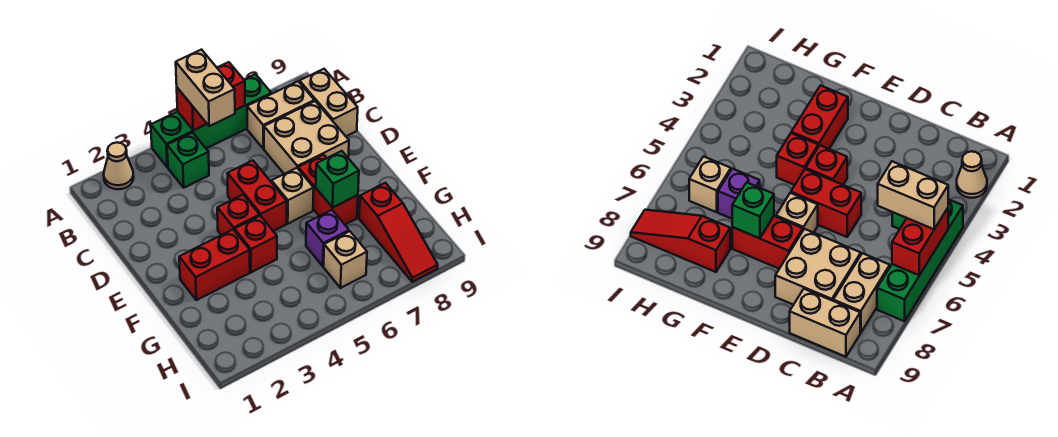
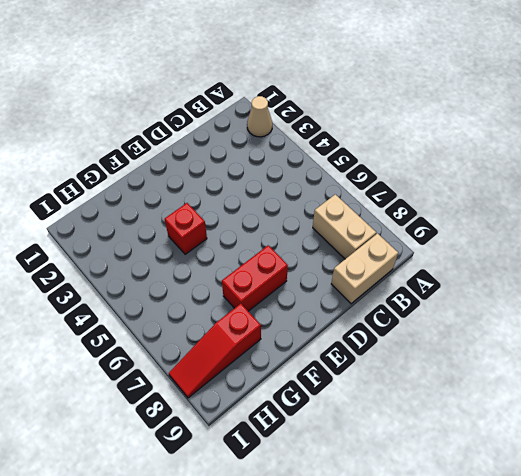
none -> green 1x4 brick [151,74,271,167]
none -> green 1x1 brick [167,132,209,188]
none -> tan 2x2 brick [264,101,349,174]

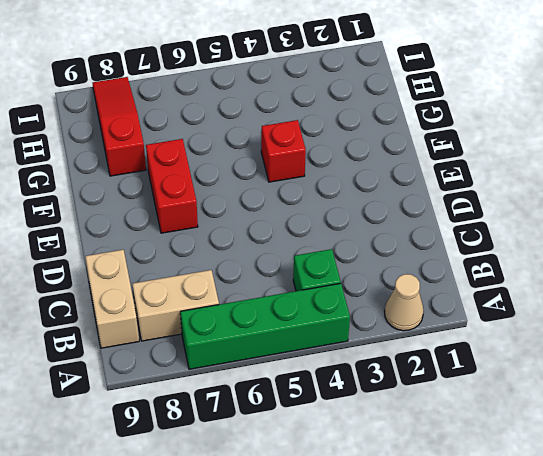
none -> tan 2x2 brick [264,101,349,174]
none -> red 1x2 brick [227,160,287,231]
none -> red 1x1 brick [217,195,260,235]

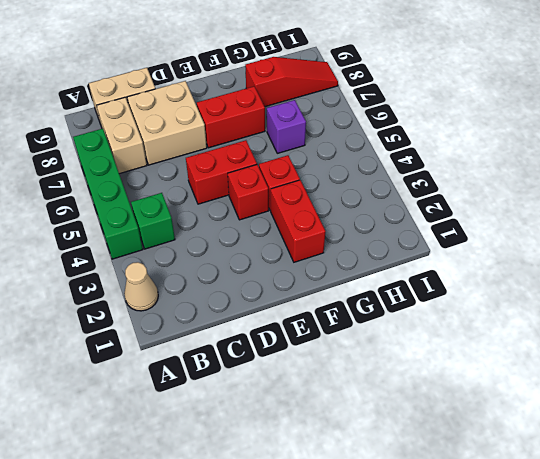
none -> tan 1x1 brick [271,168,314,224]
none -> tan 1x1 brick [324,231,367,288]
none -> red 1x2 brick [177,62,245,130]

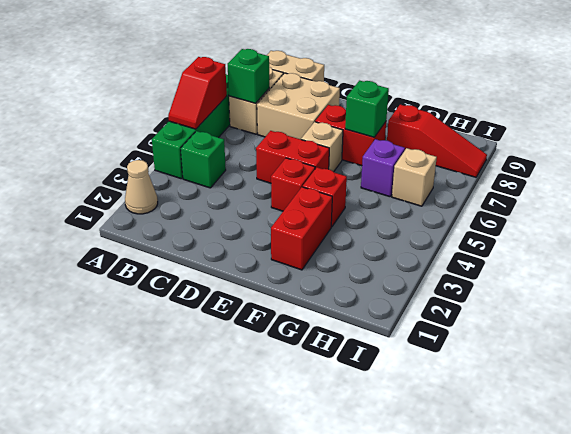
red 1x2 slope [168,57,227,129] -> red 1x2 brick [177,62,245,130]
green 1x1 brick [228,49,269,103] -> none
none -> tan 1x2 brick [176,50,235,126]

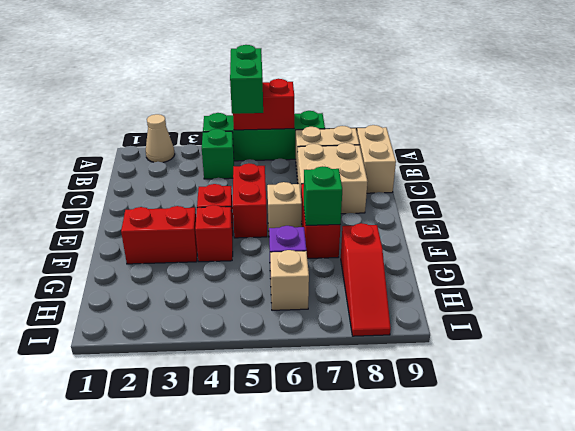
green 1x2 brick [230,45,263,114] -> tan 1x2 brick [176,50,235,126]

